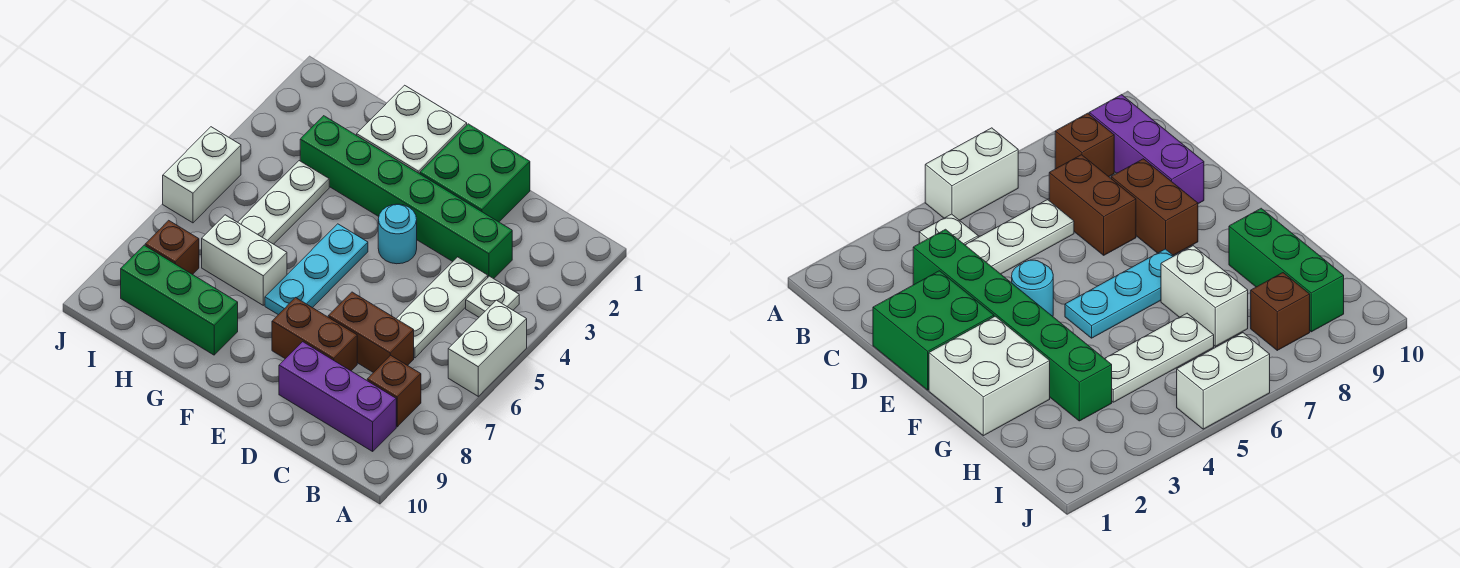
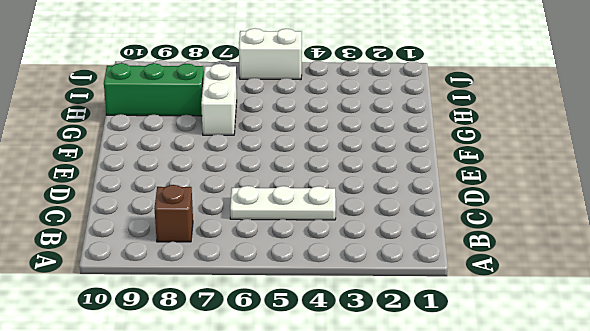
green 1x3 brick [104,63,204,116] -> green 1x3 brick turned to [121,245,238,355]
none -> white 1x2 brick [448,300,527,396]
none -> white 1x1 plate [466,276,519,317]
none -> purple 1x3 brick [279,342,396,451]

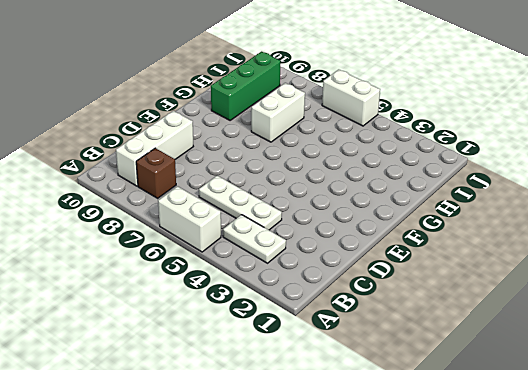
white 1x2 plate [223,215,286,263] -> white 1x1 plate [466,276,519,317]
white 1x3 brick [116,111,193,186] -> purple 1x3 brick [279,342,396,451]
none -> green 1x6 brick [300,116,512,279]
none -> brown 1x2 brick [328,292,414,373]
none -> green 2x2 brick [420,124,530,222]

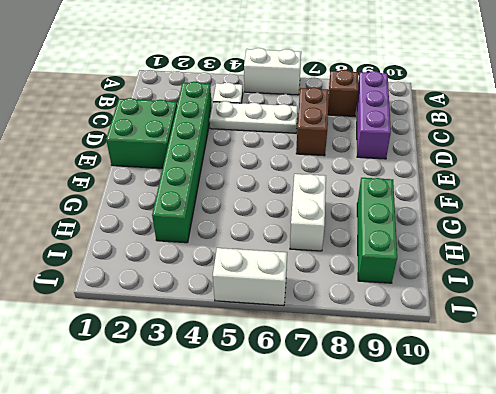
none -> brown 1x2 brick [272,298,357,371]
none -> cyan 1x1 round brick [378,204,417,264]
none -> white 2x2 brick [357,85,467,174]

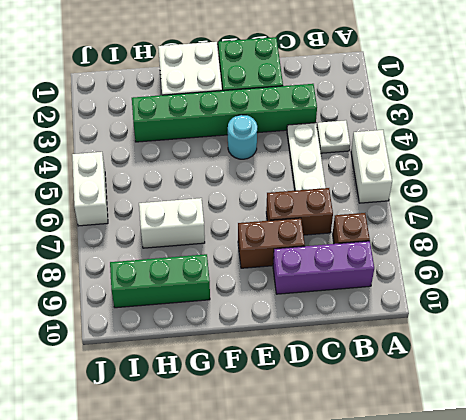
none -> cyan 1x3 plate [265,224,368,315]
none -> white 1x3 plate [238,161,329,244]
none -> brown 1x1 brick [145,220,199,275]

